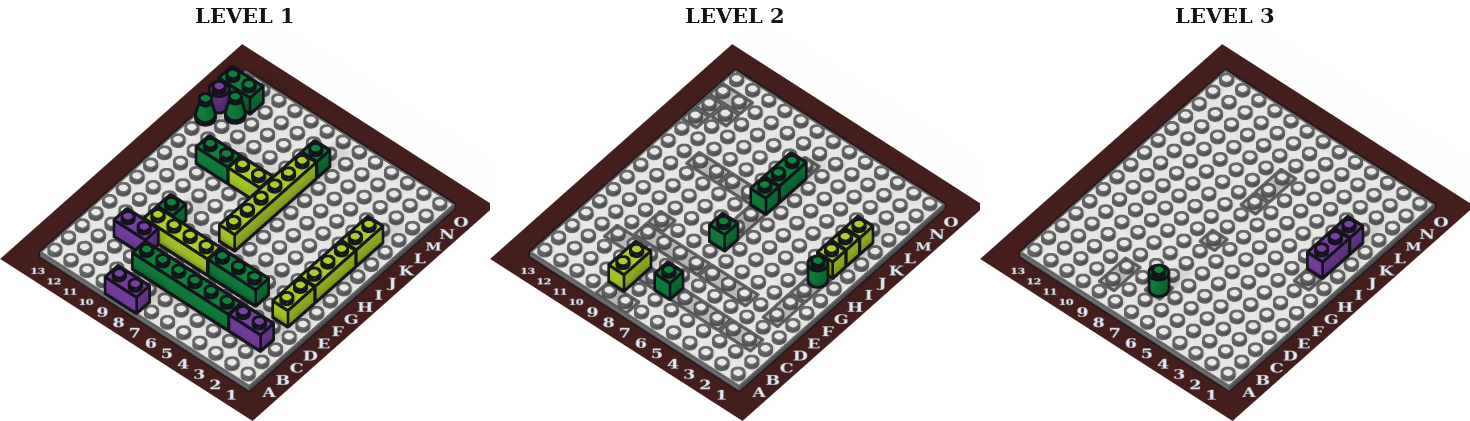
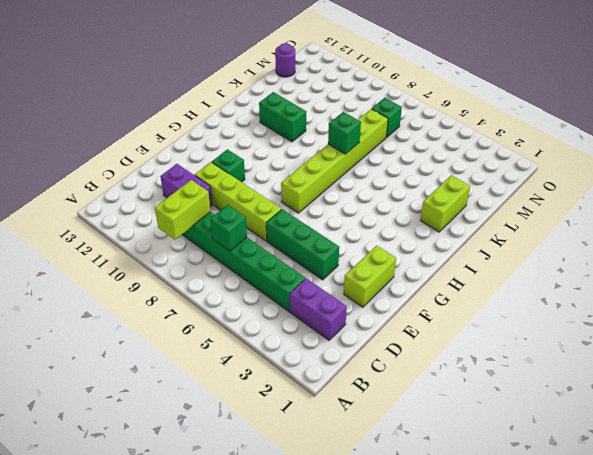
none -> purple 1x2 brick [105,266,150,314]
none -> lime 1x3 brick [300,241,356,302]
none -> lime 1x2 brick [228,156,273,198]
none -> green 1x1 cone [195,94,216,125]

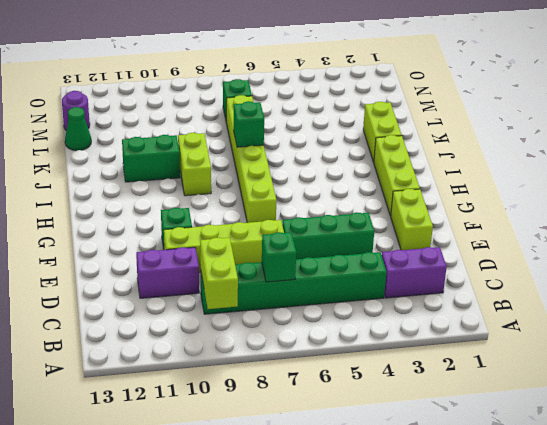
lime 1x2 brick [178,133,211,196] -> lime 1x2 brick turned to [228,156,273,198]
none -> purple 1x2 brick [105,266,150,314]
none -> green 1x1 cone [225,92,245,123]
none -> green 1x2 brick [219,66,263,114]
none -> green 1x1 brick [709,214,738,251]

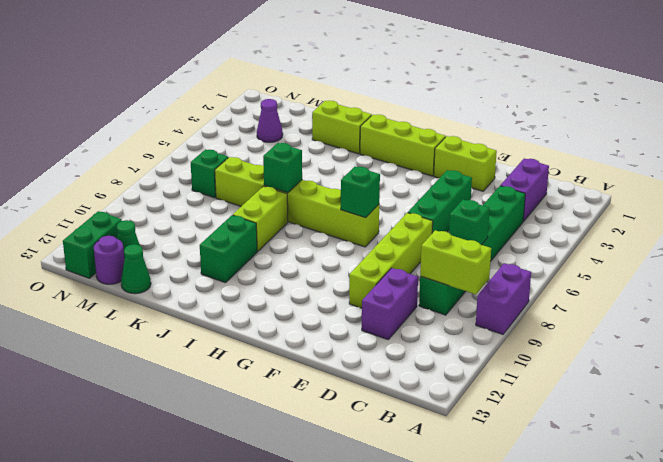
purple 1x1 cone [257,99,283,142] -> none
none -> green 1x1 brick [157,195,186,223]
none -> green 1x1 round brick [808,256,828,287]
none -> lime 1x1 brick [817,241,846,278]
none -> lime 1x1 brick [831,229,859,266]

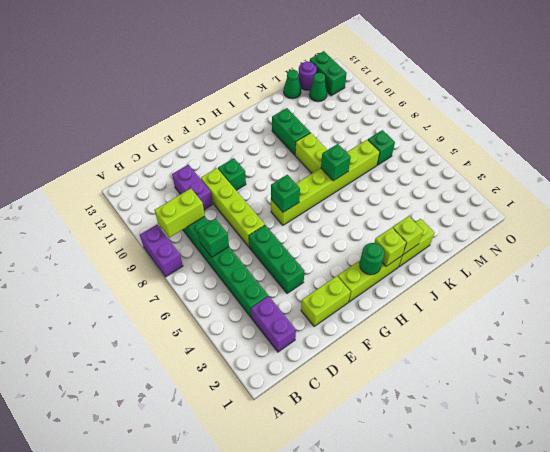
none -> lime 1x1 brick [845,217,873,254]
none -> green 1x2 brick [764,153,806,202]
none -> green 1x1 round brick [1149,265,1169,297]
none -> purple 1x2 brick [1307,229,1349,278]

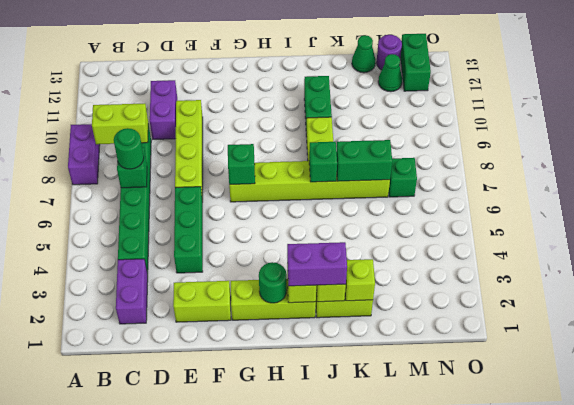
none -> green 1x1 brick [157,195,186,223]
none -> purple 1x1 brick [1335,217,1363,254]

